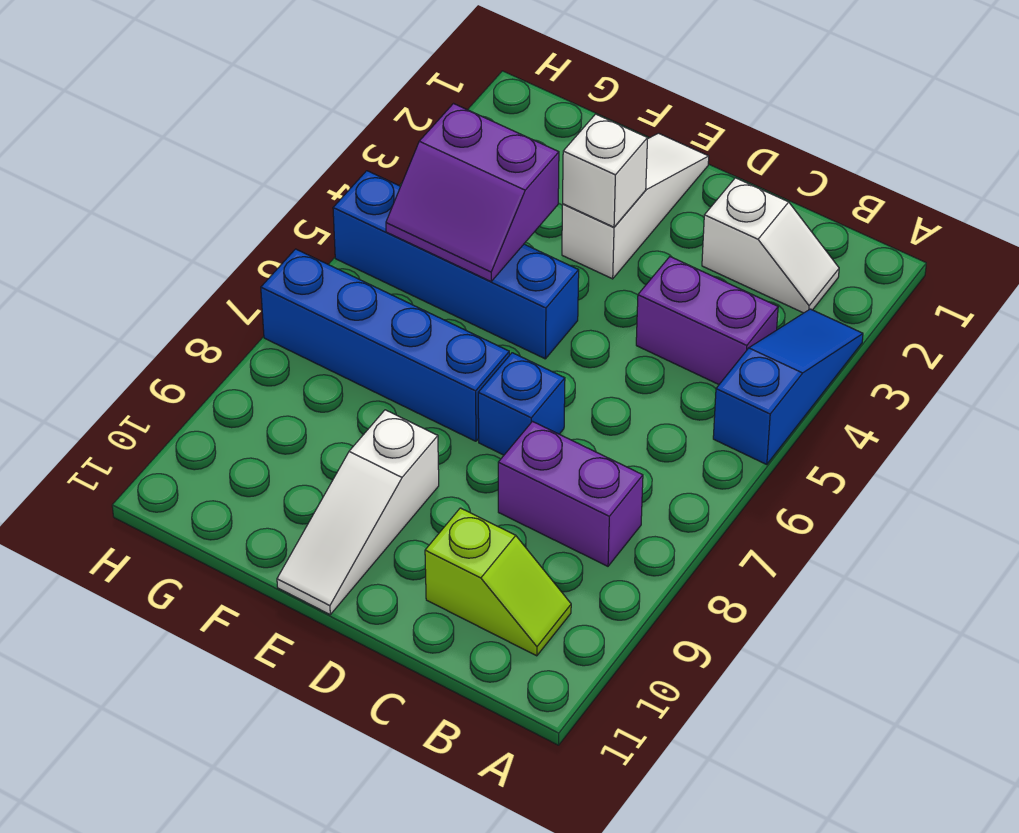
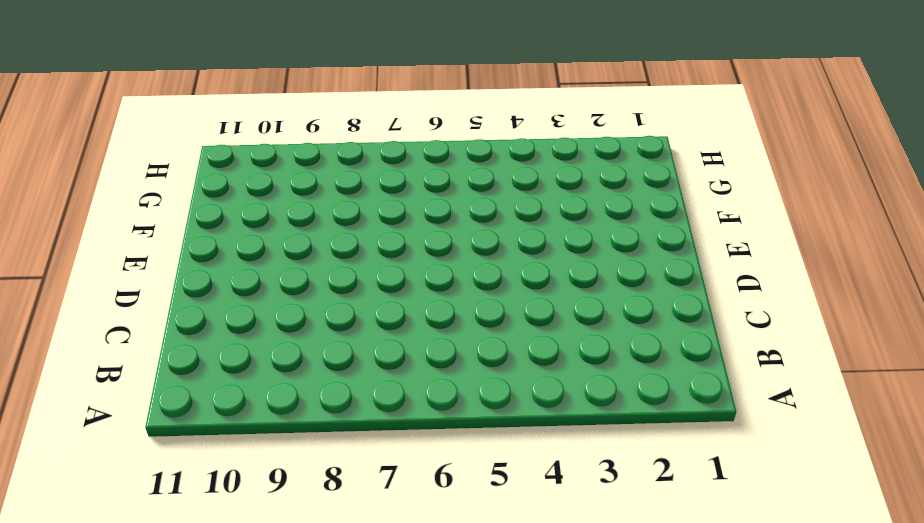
none -> blue 1x3 slope [713,309,863,465]
none -> white 1x2 slope [702,178,839,313]
none -> purple 1x2 brick [636,257,778,384]

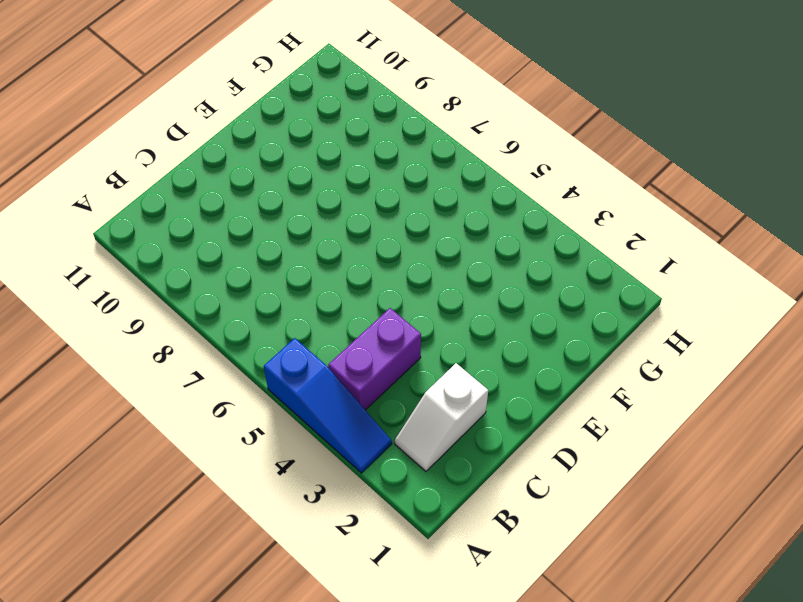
none -> purple 1x2 brick [498,422,643,566]
none -> lime 1x2 slope [425,508,571,656]
none -> blue 1x1 brick [478,353,565,455]

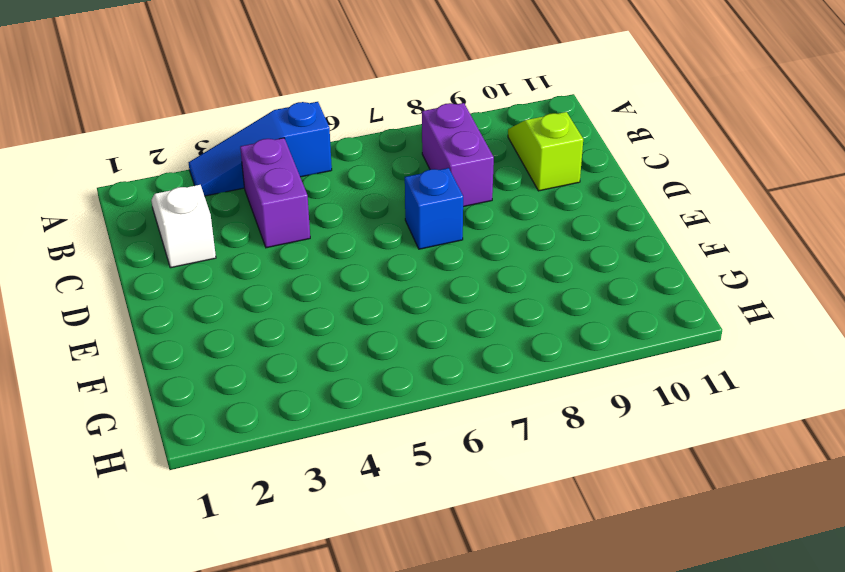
none -> white 1x3 slope [562,133,709,279]
none -> blue 1x4 brick [333,171,579,359]
none -> blue 1x4 brick [261,249,509,441]

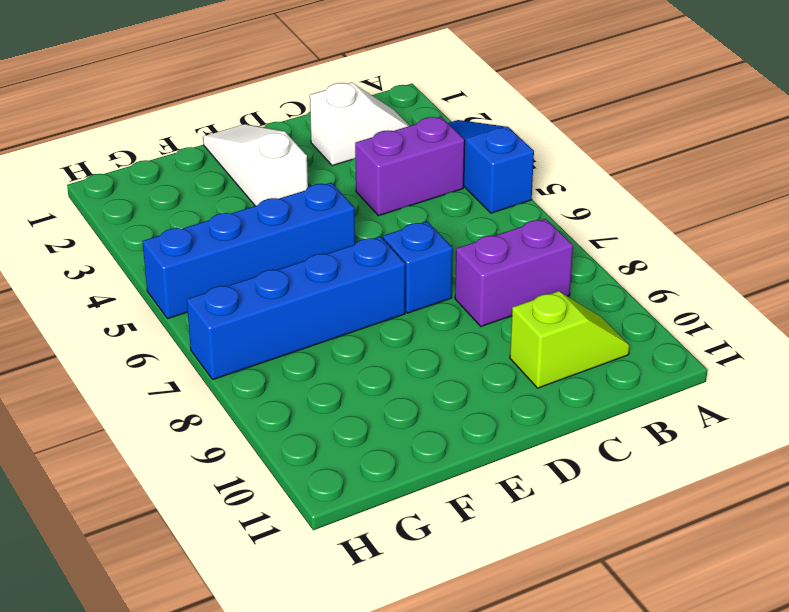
none -> white 1x3 slope [277,410,439,614]
none -> white 1x1 brick [563,114,648,227]
none -> purple 2x2 slope [386,104,559,281]

